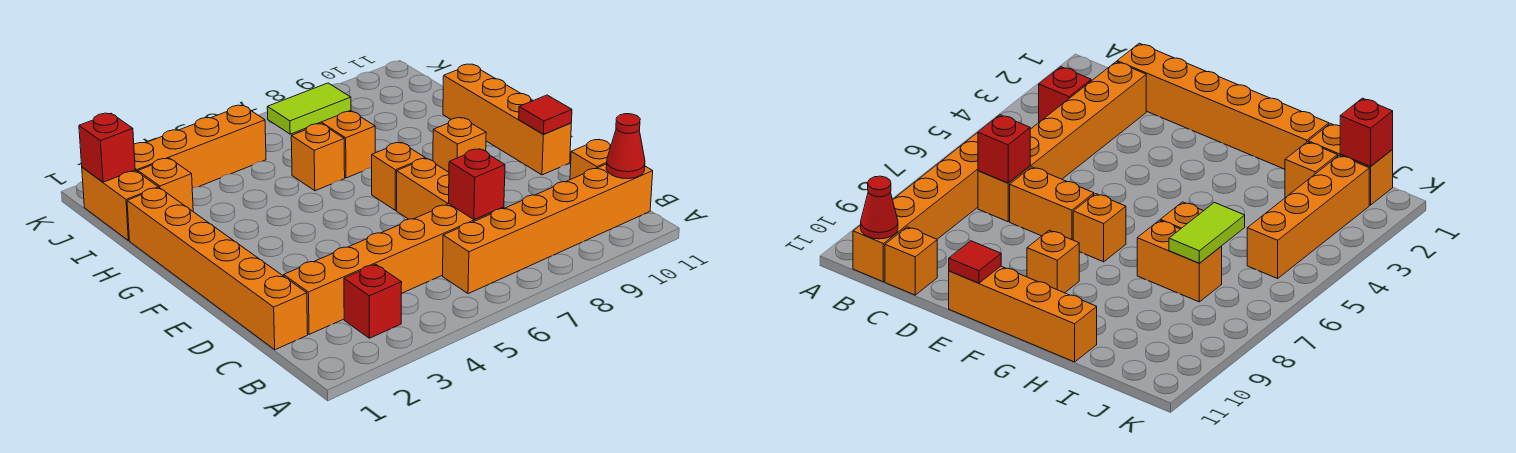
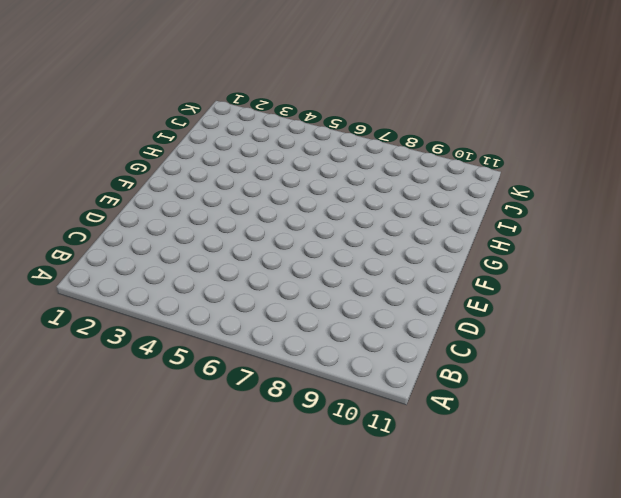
none -> red 1x1 brick [344,264,402,338]
none -> orange 1x6 brick [443,164,653,294]
none -> orange 1x6 brick [127,188,308,350]

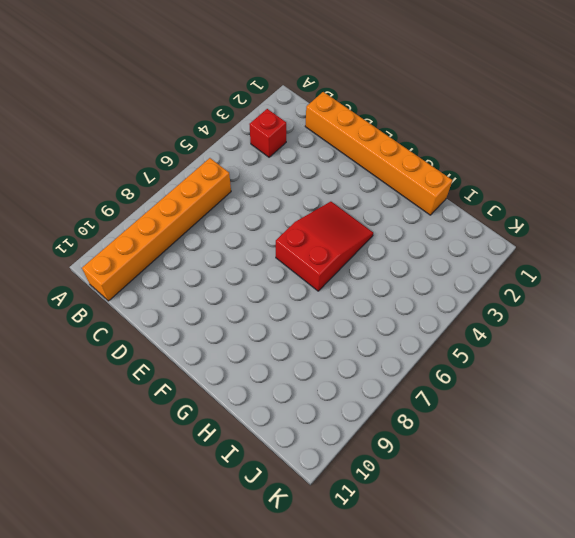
red 2x3 slope [276,202,373,291] -> none
none -> orange 1x6 brick [284,204,504,334]
none -> orange 1x1 brick [570,140,611,180]
none -> orange 1x2 brick [397,158,449,219]

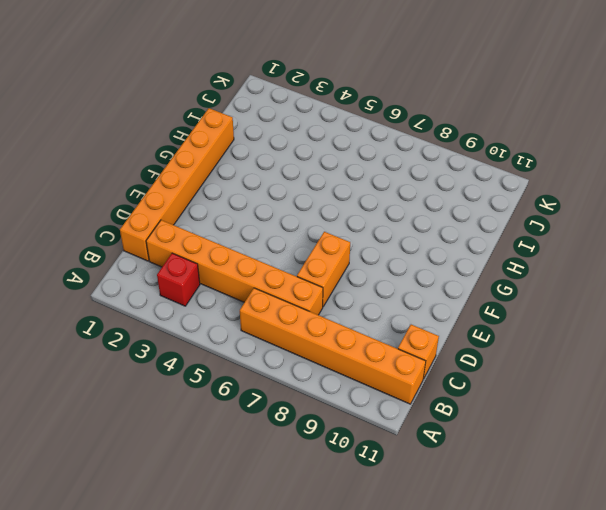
none -> orange 1x4 brick [443,64,571,175]
none -> orange 1x1 brick [372,143,425,210]
none -> orange 1x1 brick [433,118,486,172]

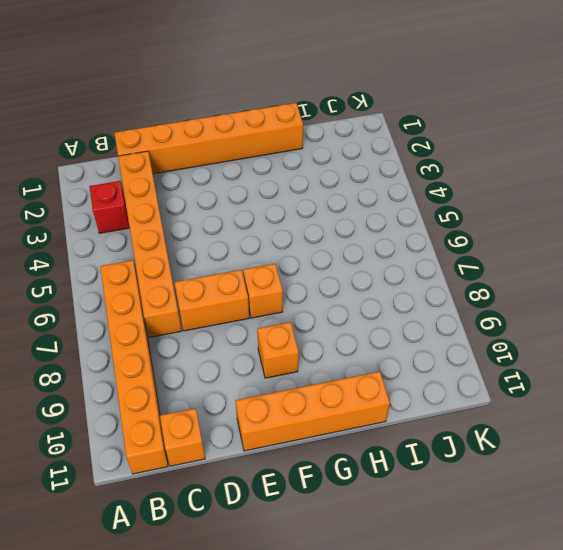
none -> orange 1x1 brick [291,124,345,191]
none -> orange 1x2 brick [299,111,375,178]
none -> orange 1x2 brick [82,167,158,241]

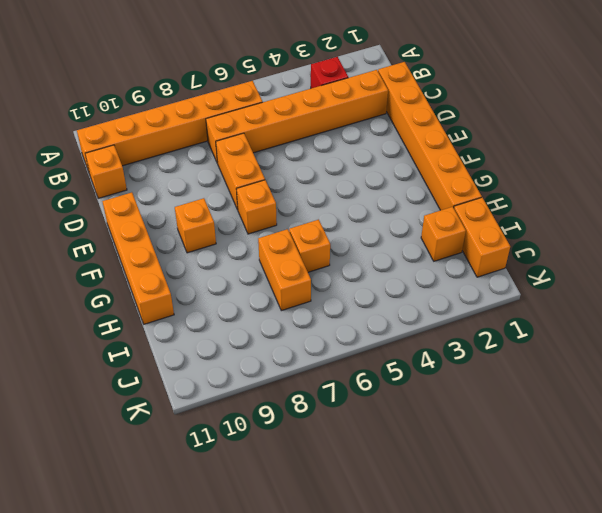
none -> orange 1x4 brick [134,105,266,188]
none -> red 1x1 cone [606,114,645,179]
none -> red 1x1 brick [449,149,505,220]

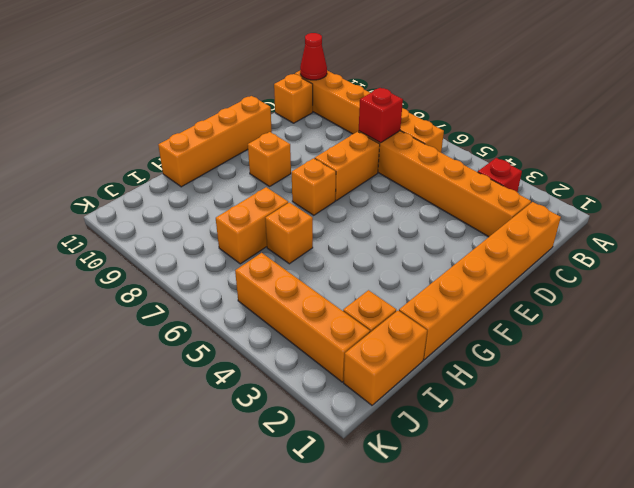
none -> red 1x1 tile [519,95,572,134]
none -> lime 1x2 tile [267,83,351,134]
none -> red 1x1 brick [79,113,135,182]

